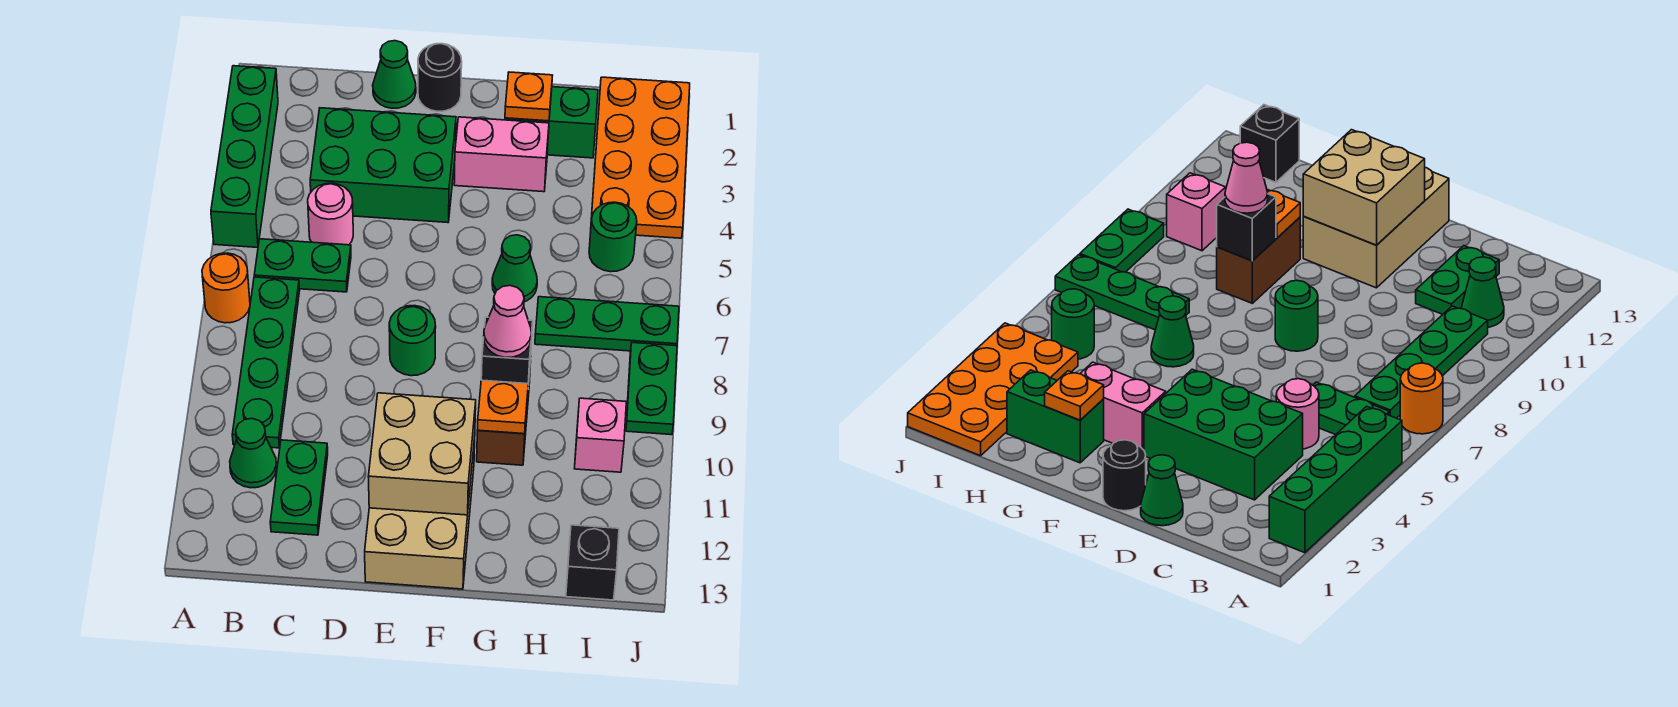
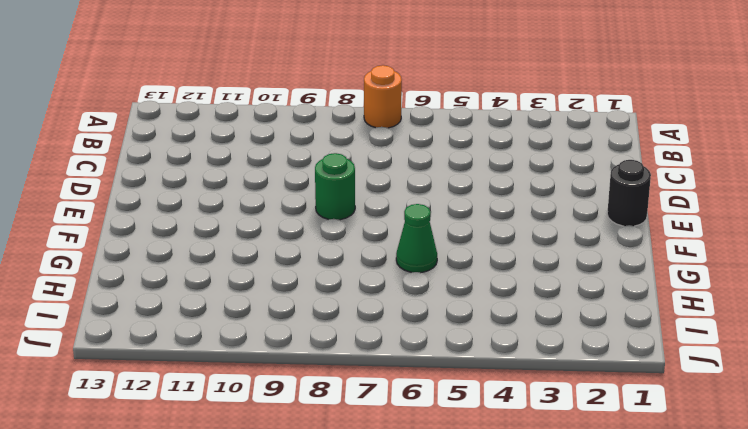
none -> green 1x4 brick [211,66,278,248]
none -> green 1x2 plate [254,239,351,292]
none -> green 1x4 plate [232,277,300,448]

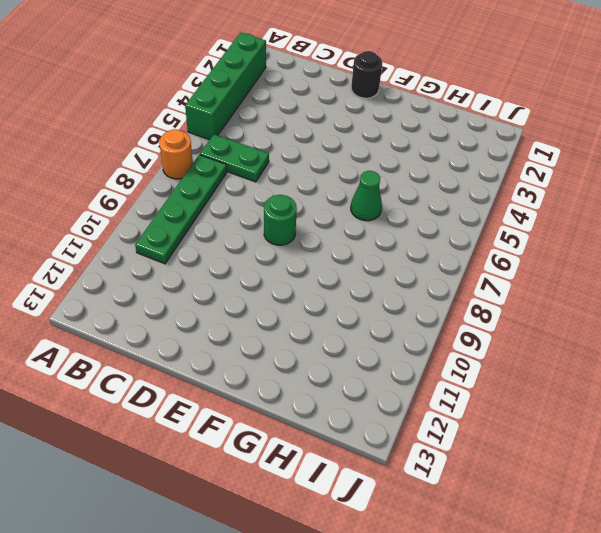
none -> green 1x1 cone [230,419,277,488]
none -> green 2x3 brick [310,108,456,223]
none -> pink 1x1 round brick [308,183,353,245]

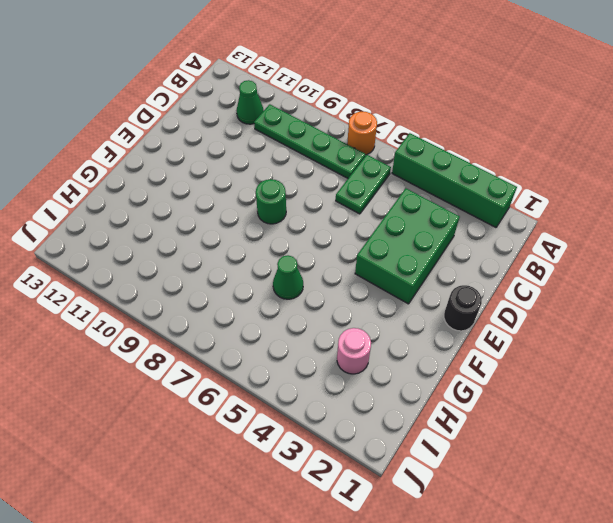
pink 1x1 round brick [337,328,371,374] -> pink 1x1 round brick moved to [308,183,353,245]
none -> green 1x2 plate [270,440,328,535]
none -> green 1x1 cone [373,41,416,108]
none -> tan 2x3 brick [365,437,475,589]

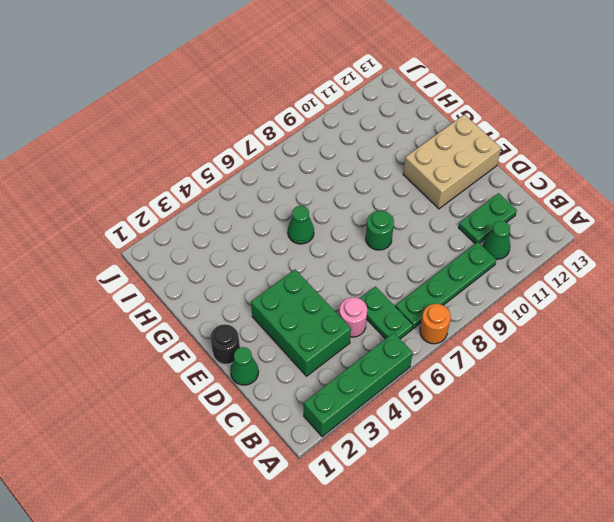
none -> pink 1x2 brick [454,117,549,192]
none -> green 1x2 brick [505,87,598,158]
none -> brown 1x2 brick [477,360,531,465]

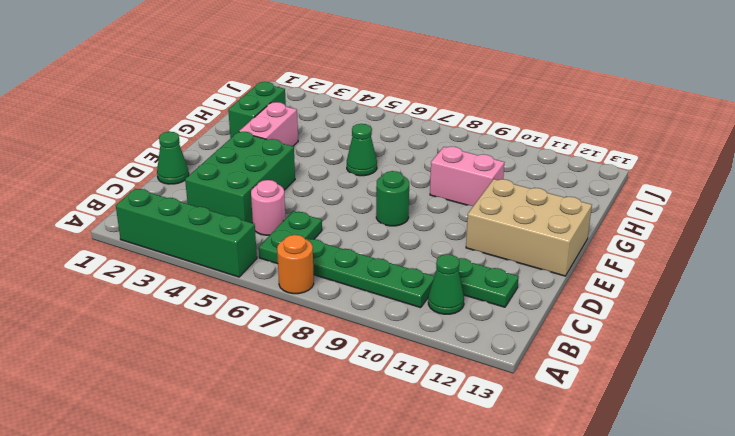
pink 1x2 brick [430,146,505,206] -> brown 1x2 brick [477,360,531,465]
none -> black 1x1 round brick [418,44,462,111]
none -> green 1x3 plate [535,297,679,351]
none -> orange 2x4 plate [591,77,690,238]

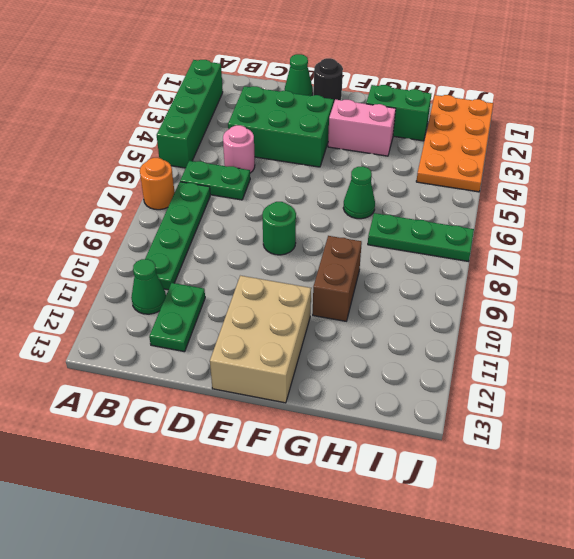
none -> green 1x1 round brick [589,202,637,272]
none -> pink 1x1 brick [574,398,626,472]
none -> black 1x1 brick [566,525,619,600]

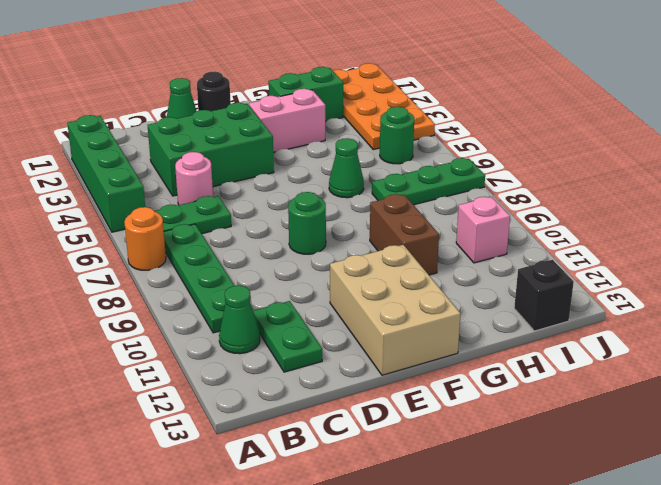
none -> green 1x2 plate [626,343,677,435]
none -> tan 2x2 brick [368,393,476,515]
none -> orange 1x1 plate [505,72,553,121]

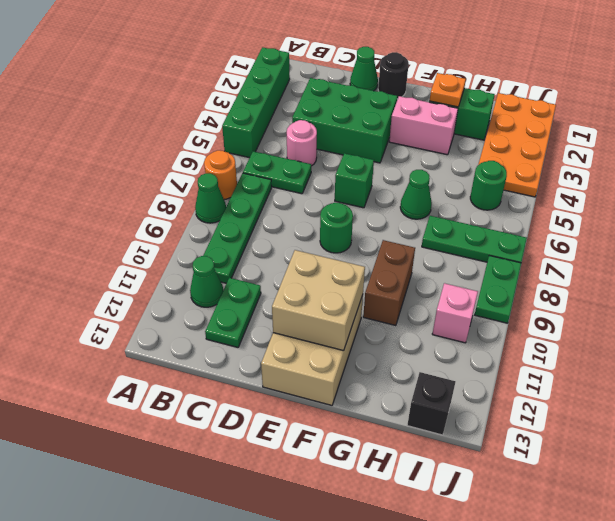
green 1x1 cone [195,173,226,223] -> none
green 1x1 brick [335,153,374,208] -> none
none -> black 1x1 brick [481,317,533,385]
none -> orange 1x1 plate [478,380,528,434]
none -> pink 1x1 cone [484,286,531,358]

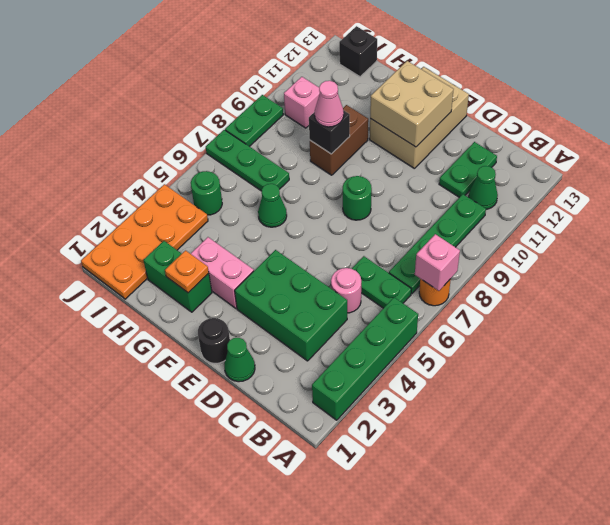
pink 1x1 brick [415,234,460,291] -> none
none -> orange 1x1 plate [478,380,528,434]

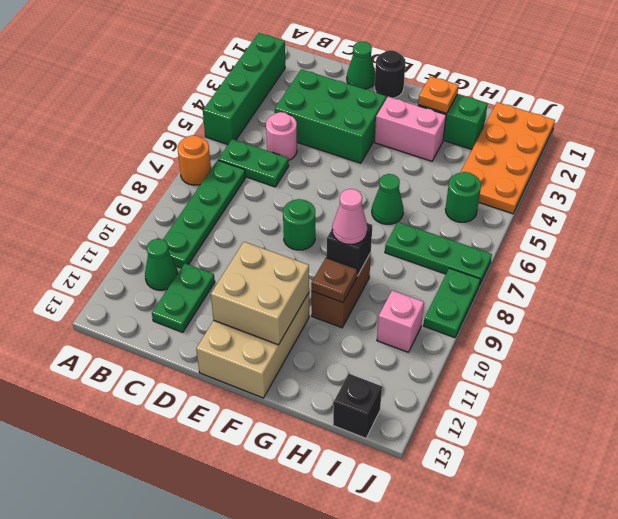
brown 1x1 plate [311,258,357,302] -> orange 1x1 plate [478,380,528,434]

